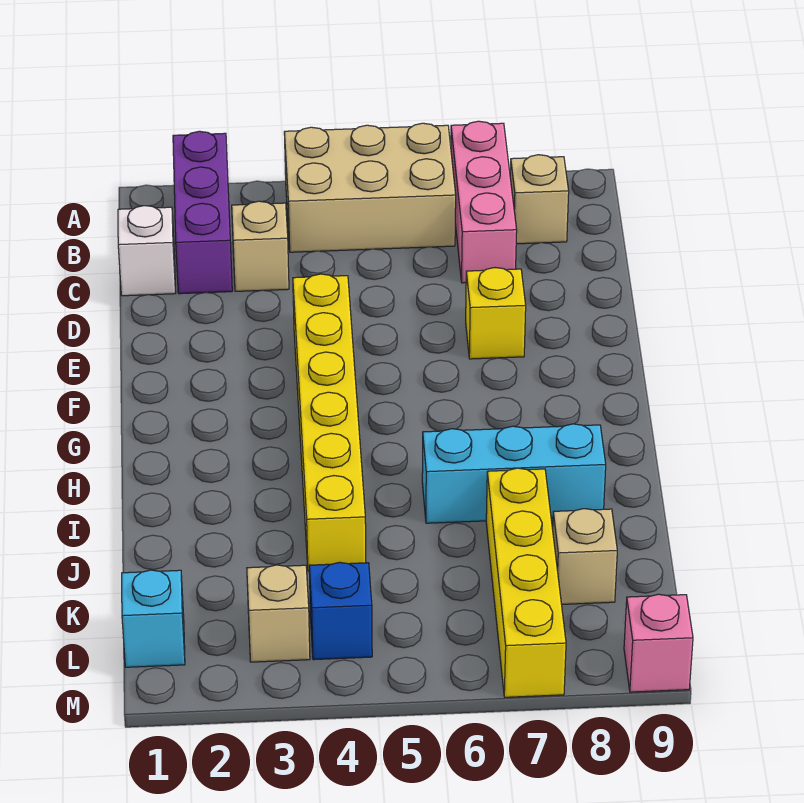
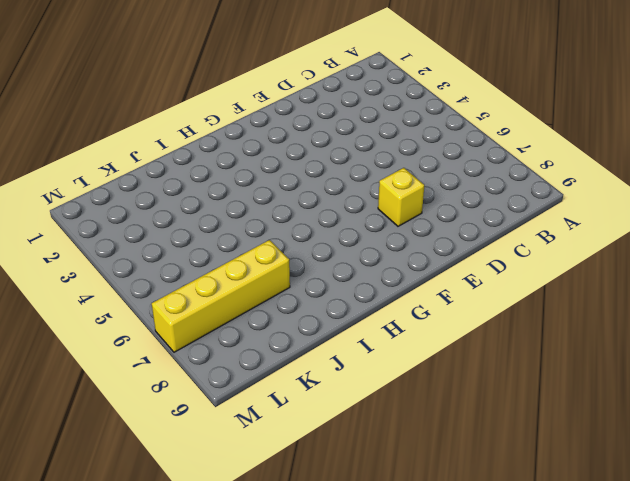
none -> purple 1x3 brick [173,131,232,294]
none -> tan 2x3 brick [284,123,456,252]
none -> pink 1x3 brick [451,121,517,283]

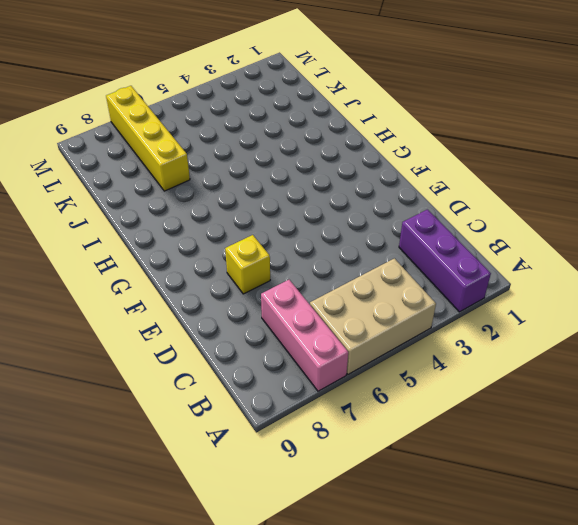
none -> tan 1x1 brick [510,155,569,244]
none -> white 1x1 brick [118,206,176,296]
none -> tan 1x1 brick [232,201,289,291]

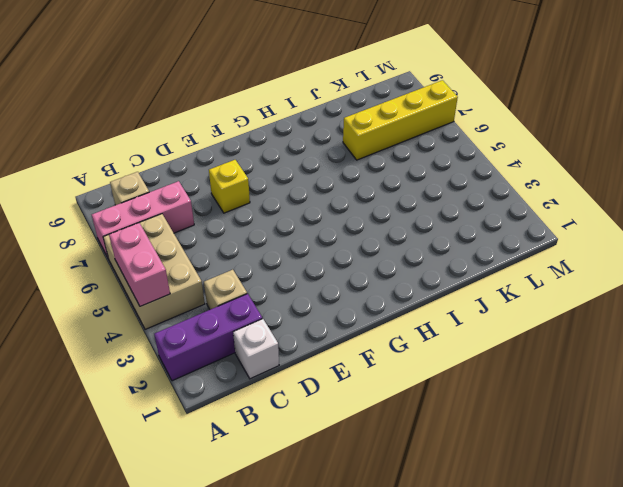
pink 1x2 brick [109,223,170,306] -> none
none -> yellow 1x6 brick [293,274,366,571]
none -> cyan 1x3 brick [422,424,606,523]
none -> tan 1x1 brick [553,509,617,604]

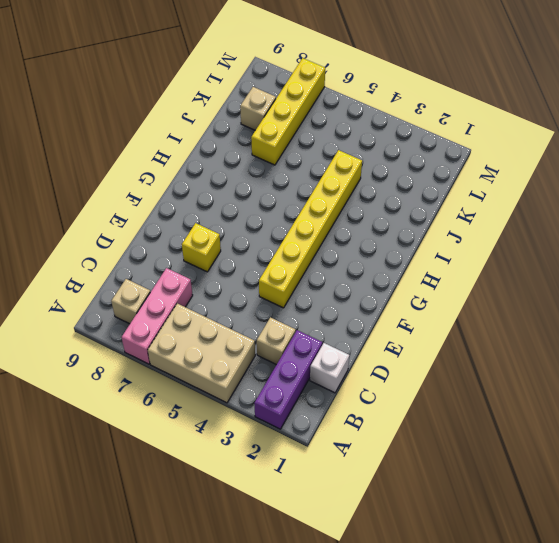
none -> cyan 1x3 brick [422,424,606,523]
none -> cyan 1x1 brick [122,570,185,667]
none -> tan 1x1 brick [247,565,310,662]

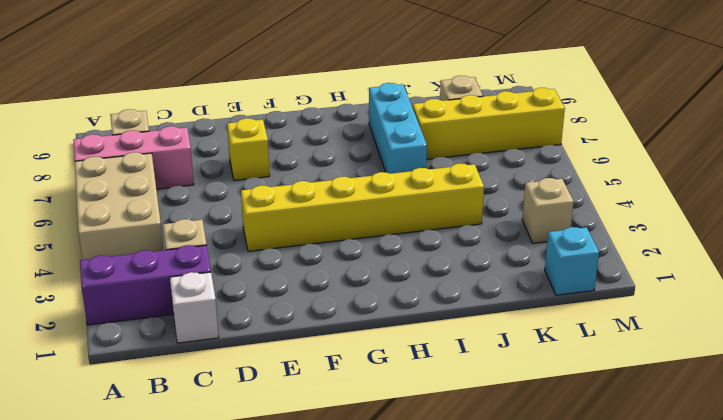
none -> blue 1x1 brick [309,562,372,660]
none -> pink 1x1 brick [624,594,693,692]

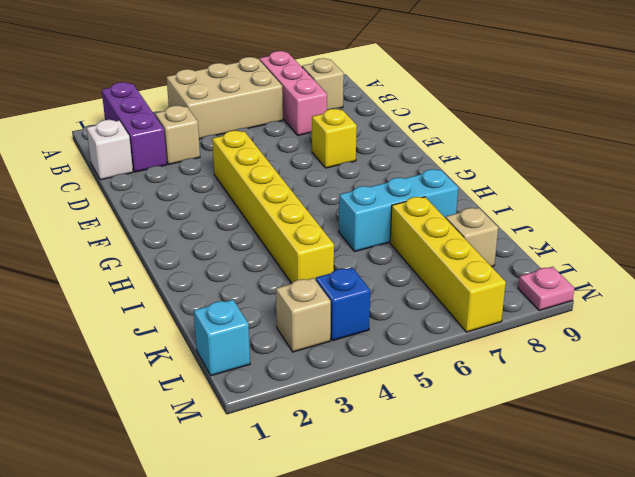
pink 1x1 plate [518,267,574,311] -> pink 1x1 brick [624,594,693,692]

